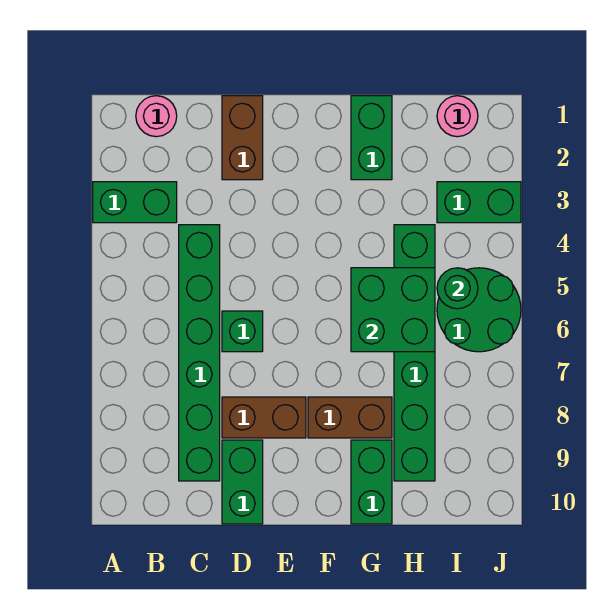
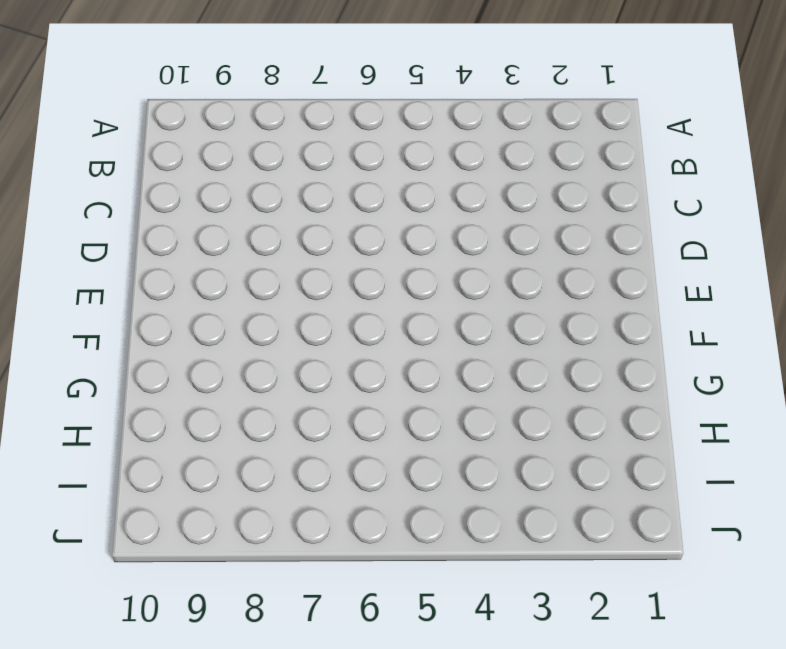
none -> green 1x2 brick [93,182,177,223]
none -> pink 1x1 round brick [136,96,177,137]
none -> green 1x6 brick [179,225,220,481]

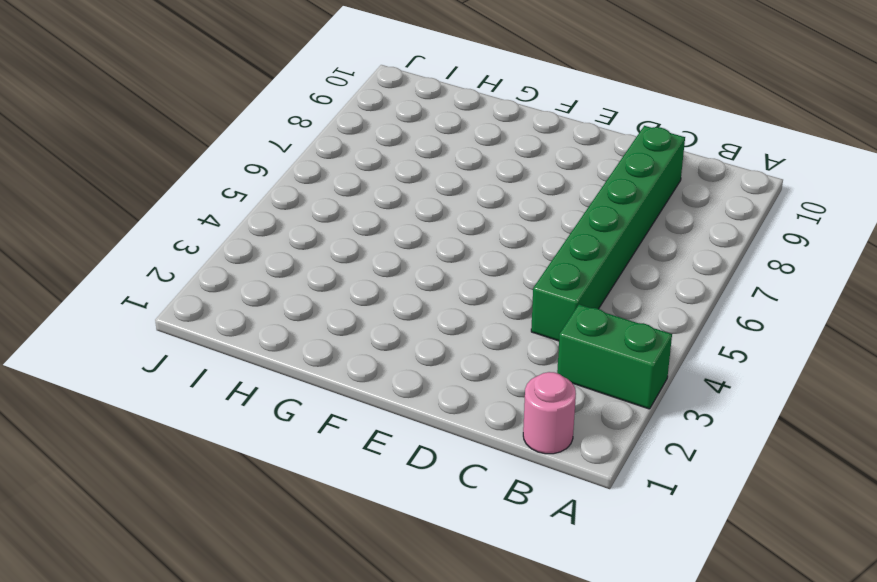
none -> brown 1x2 brick [222,96,263,180]
none -> green 1x1 brick [222,311,263,352]
none -> brown 1x2 brick [222,397,306,438]

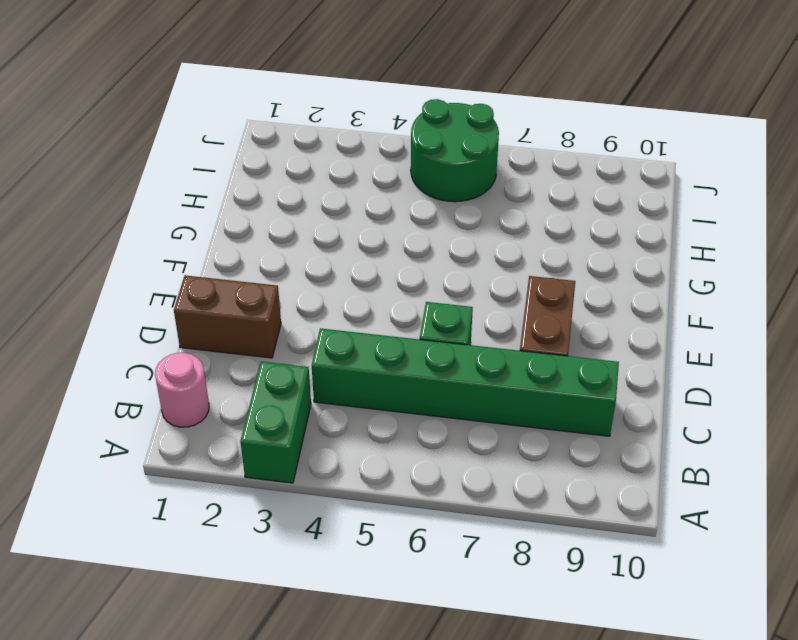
none -> green 1x2 brick [222,440,263,524]
none -> brown 1x2 brick [308,397,392,438]
none -> green 1x2 brick [351,96,392,180]

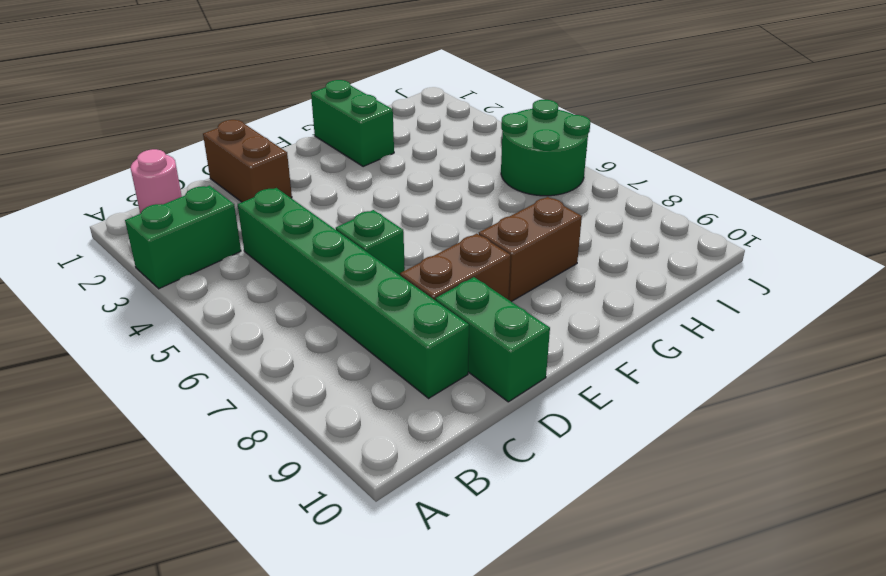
none -> green 1x2 brick [351,440,392,524]
none -> green 1x6 brick [394,225,435,481]
none -> pink 1x1 round brick [437,96,478,137]

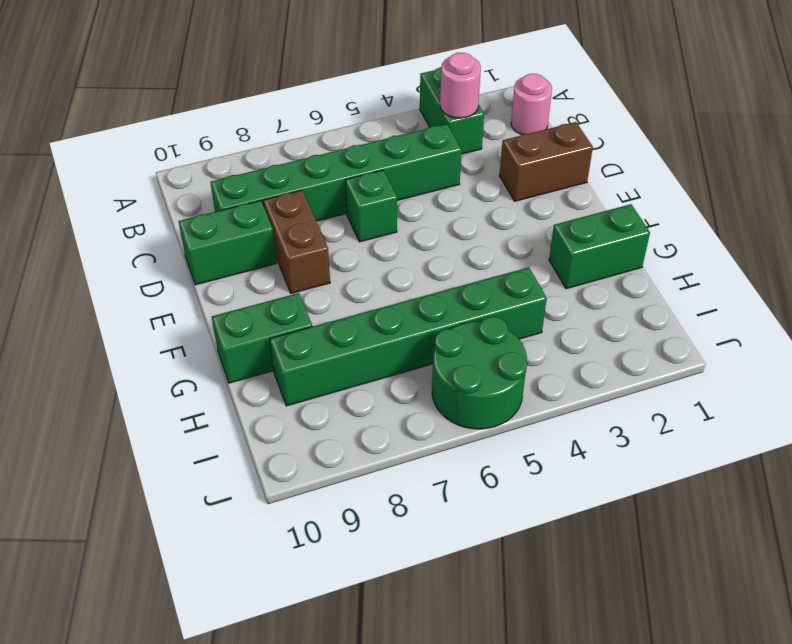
pink 1x1 round brick [440,53,481,118] -> pink 1x1 round brick moved to [437,96,478,137]
none -> brown 1x2 brick [308,397,392,438]
none -> green 1x2 brick [437,182,521,223]
none -> green 2x2 brick [351,268,435,352]

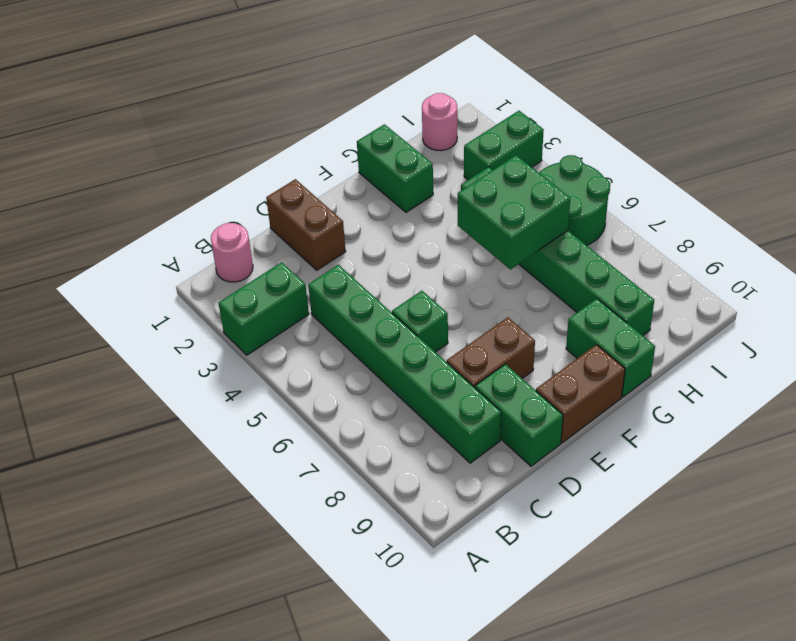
brown 1x2 brick [536,345,625,443] -> brown 1x2 brick moved to [308,397,392,438]
none -> green 1x1 round brick [437,268,478,309]

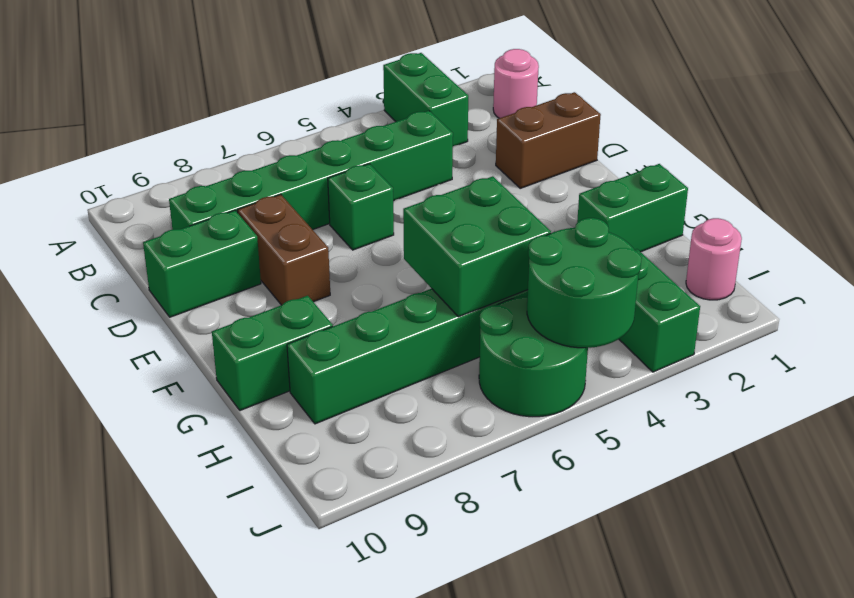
green 2x2 round brick [527,218,642,348] -> green 1x1 round brick [437,268,478,309]
none -> brown 1x2 brick [308,397,392,438]

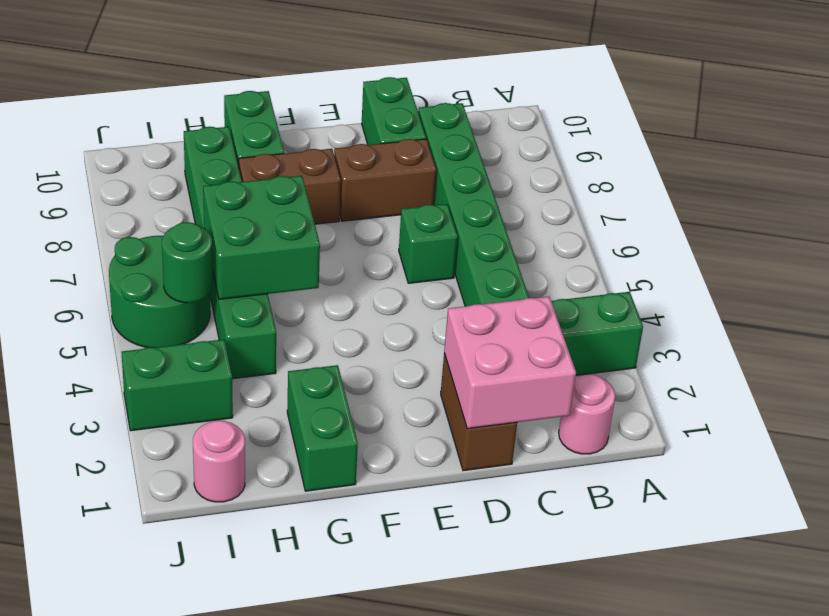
pink 2x2 brick [444,297,576,429] -> none

